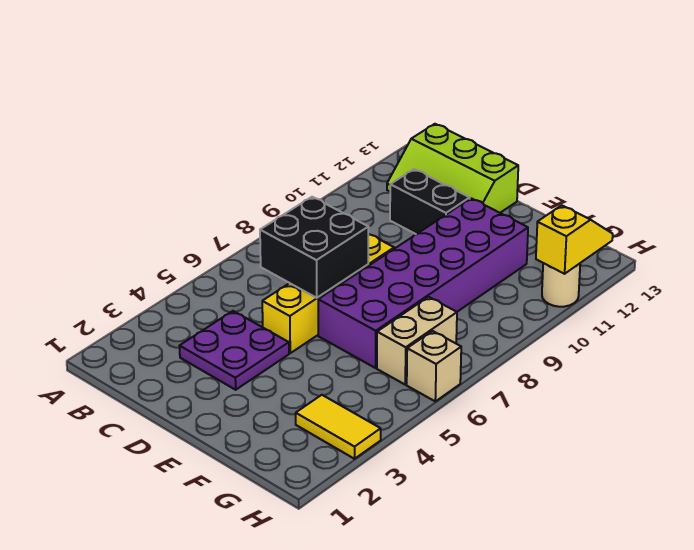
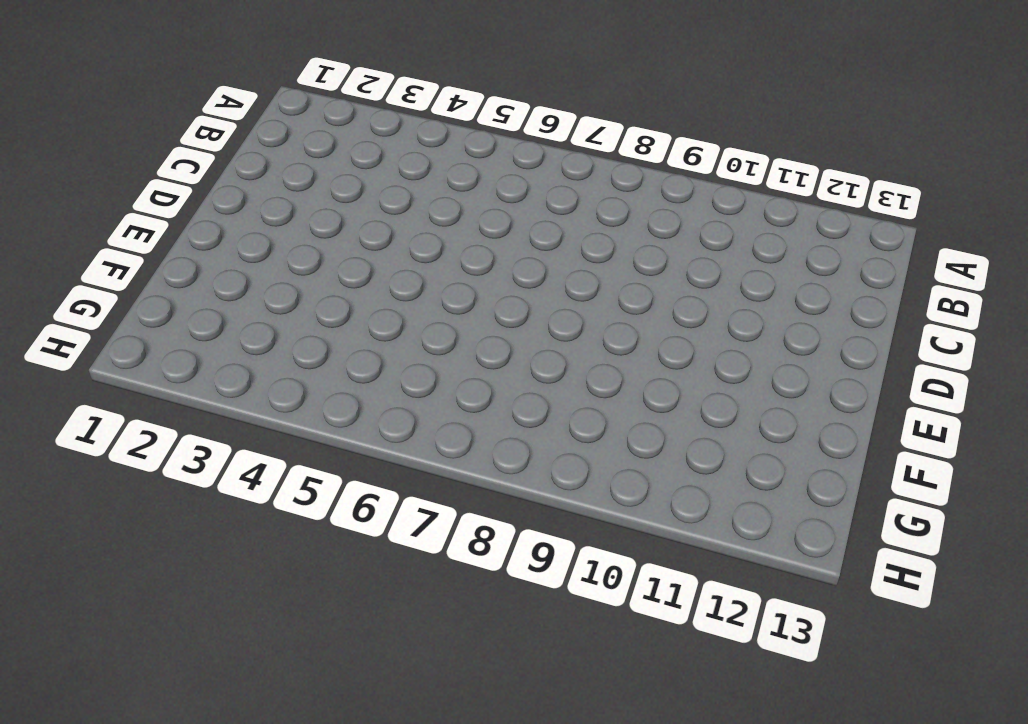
none -> lime 2x3 slope [387,124,518,213]
none -> purple 2x2 plate [180,311,289,390]

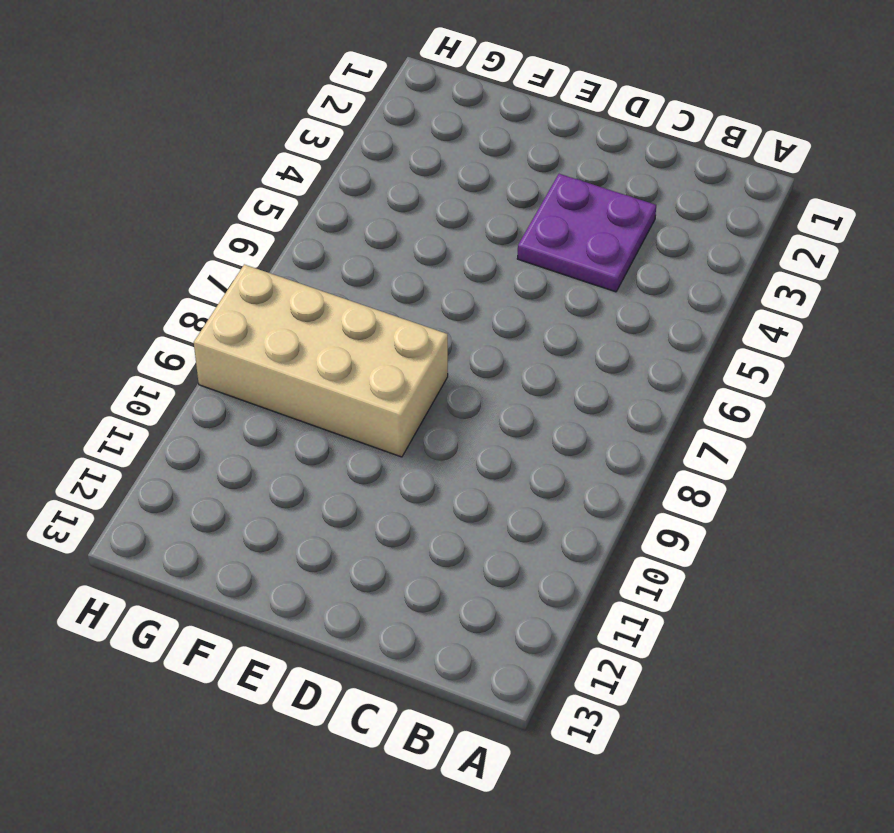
tan 2x4 brick [194,264,448,457] -> purple 2x6 brick [318,198,528,368]
none -> lime 2x3 slope [387,124,518,213]
none -> black 1x2 brick [390,169,470,234]

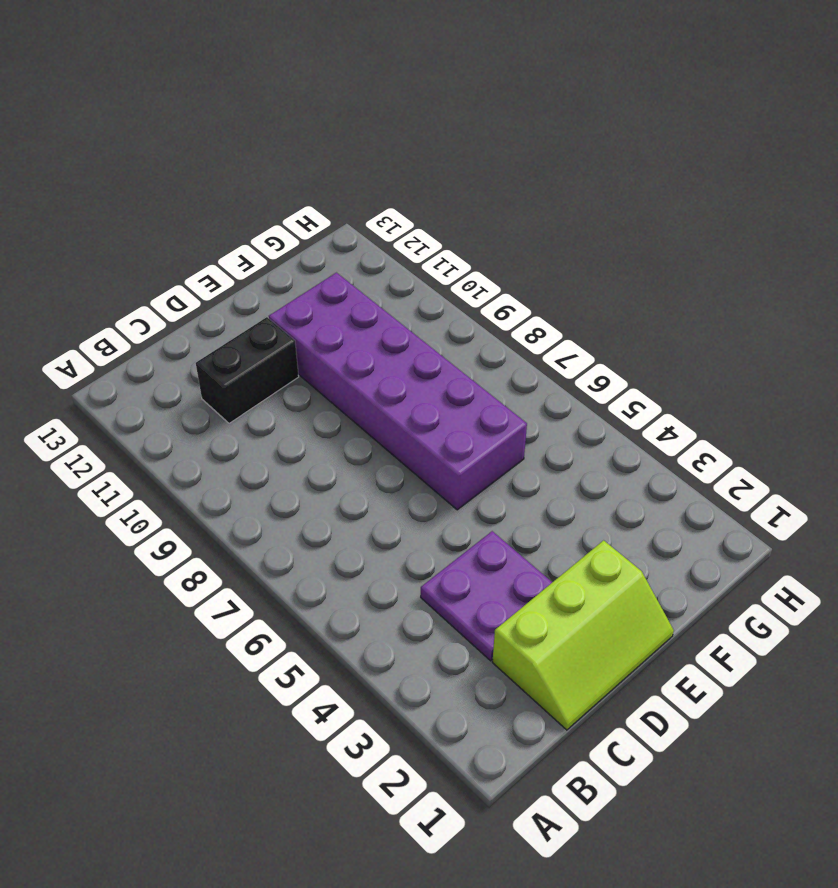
lime 2x3 slope [492,540,674,730] -> lime 2x3 slope moved to [387,124,518,213]
none -> yellow 1x4 brick [262,234,394,353]
none -> yellow 1x2 tile [296,395,381,459]

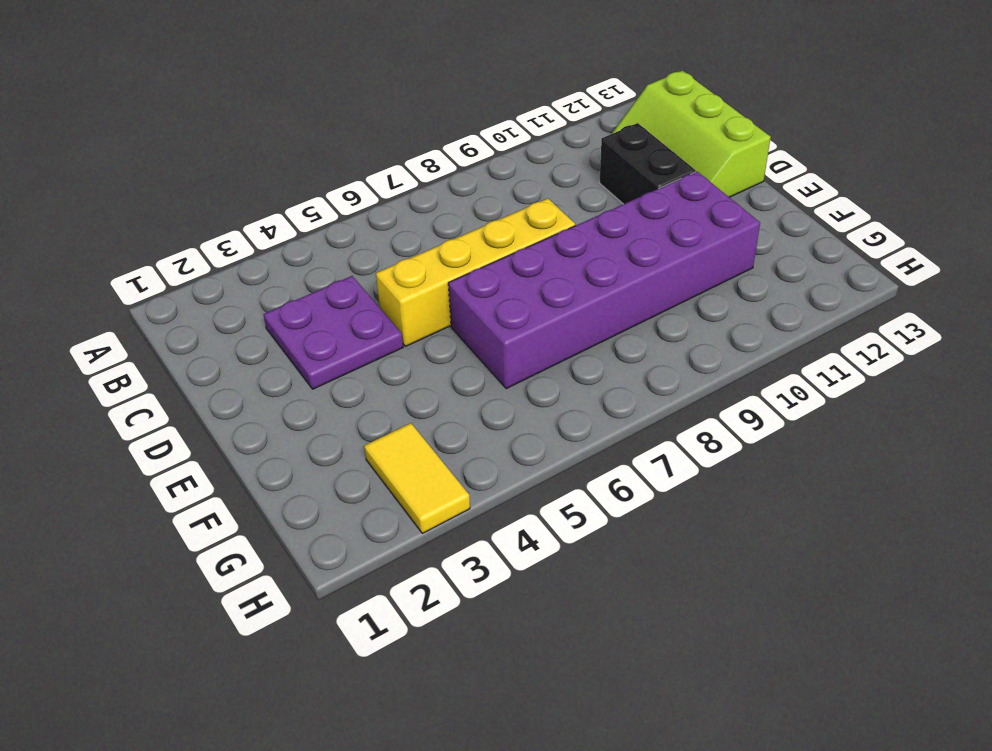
none -> tan 1x2 brick [377,297,457,384]
none -> tan 1x1 brick [407,331,461,401]

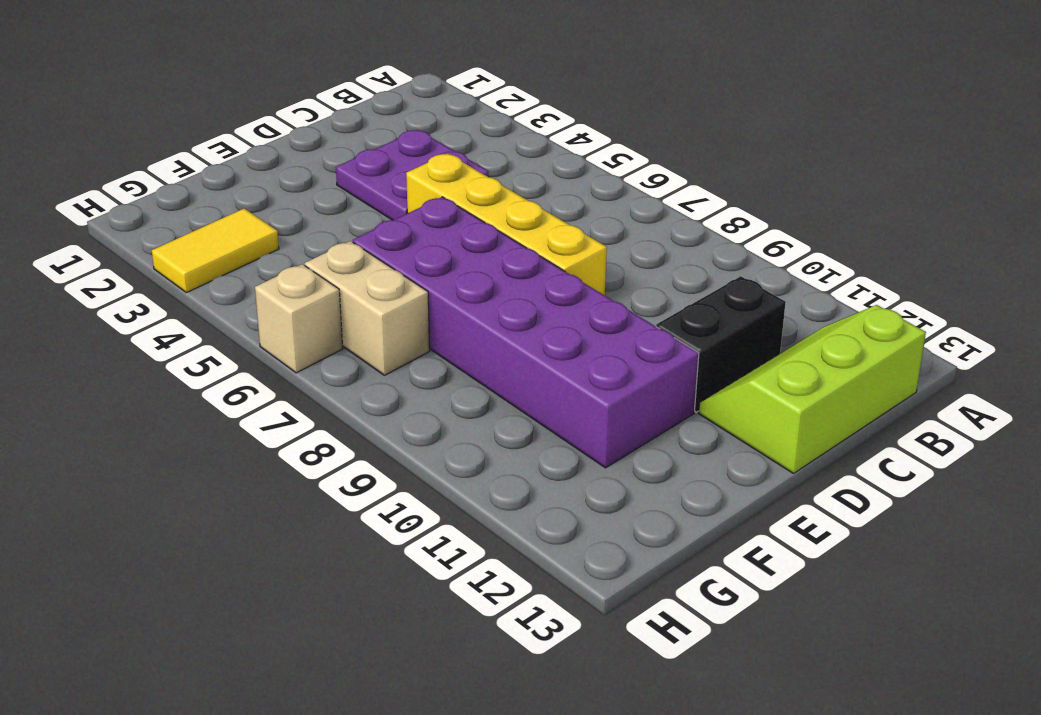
none -> tan 1x1 round brick [542,263,580,307]
none -> black 2x2 brick [260,197,369,298]

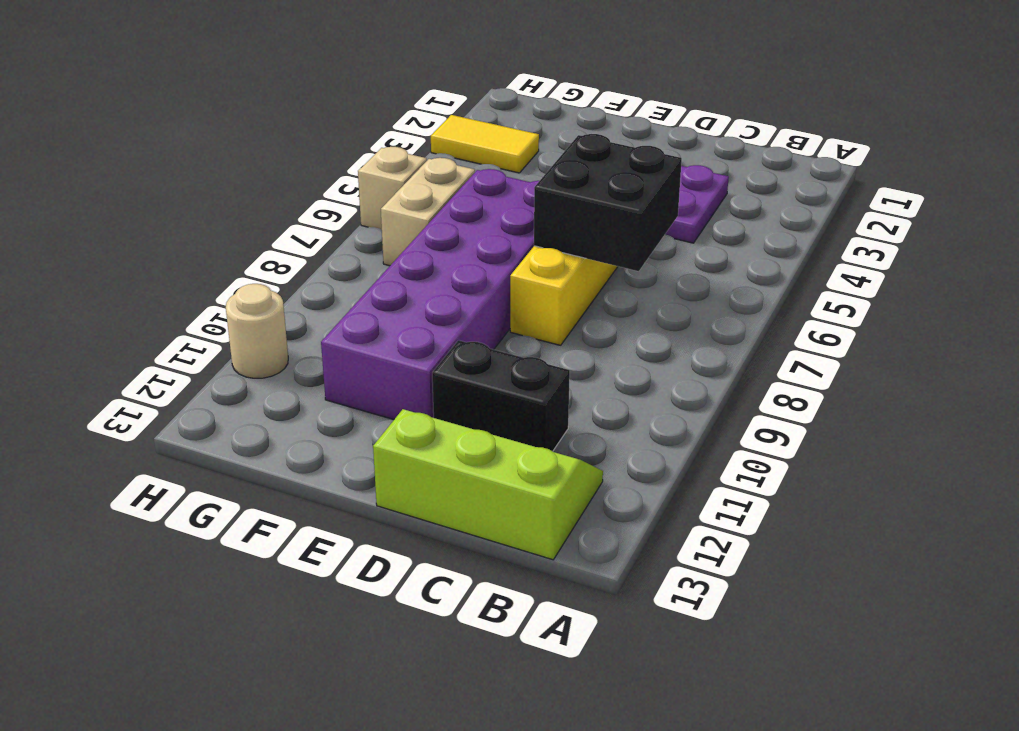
none -> yellow 1x2 slope [536,205,613,274]

